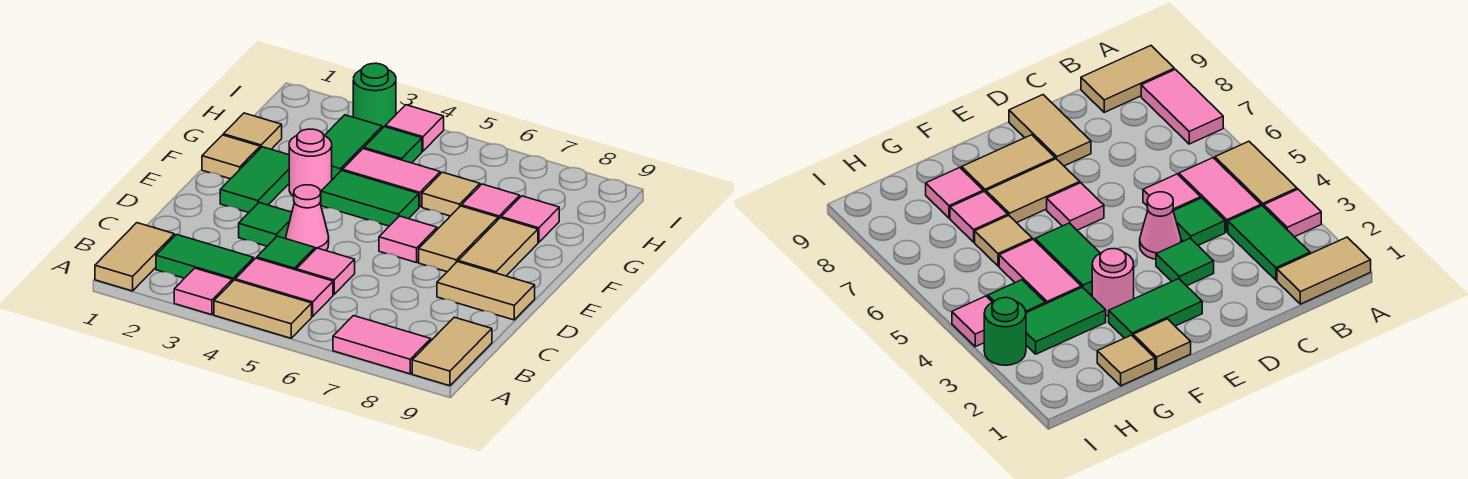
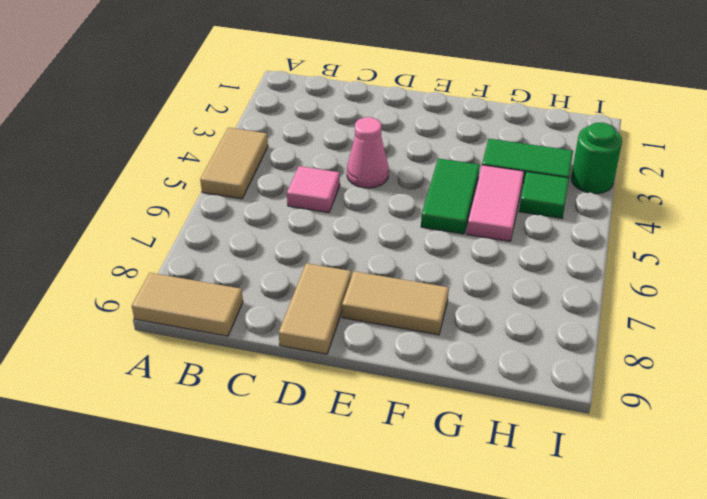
none -> tan 1x2 tile [95,223,174,291]
none -> pink 1x1 tile [174,268,232,315]
none -> pink 1x2 tile [333,316,431,374]

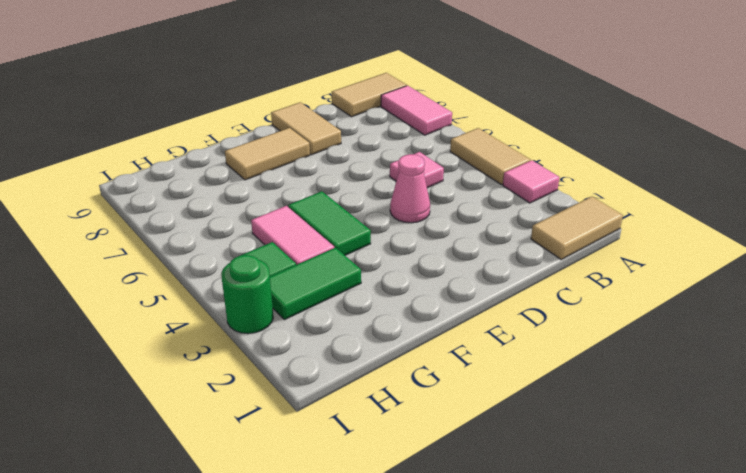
none -> green 1x2 tile [156,235,254,282]
none -> pink 1x2 tile [235,258,333,316]
none -> green 1x1 tile [257,236,315,270]

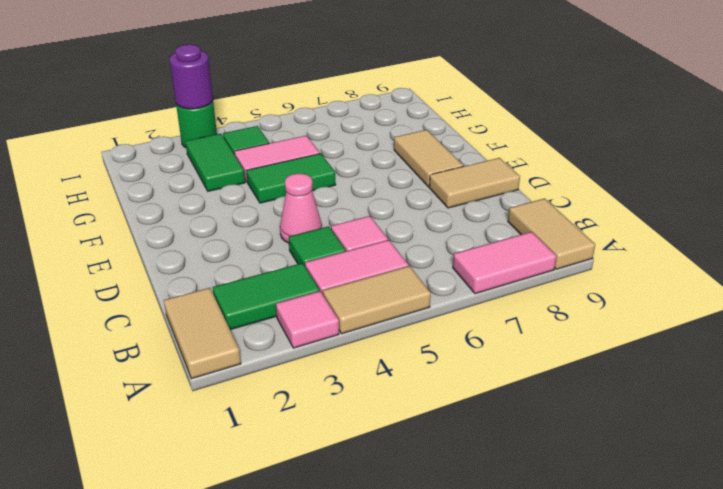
purple 1x1 round brick [170,44,213,109] -> none
none -> green 1x1 tile [239,203,292,246]
none -> green 1x2 tile [220,147,289,213]
none -> pink 1x1 tile [379,216,437,263]

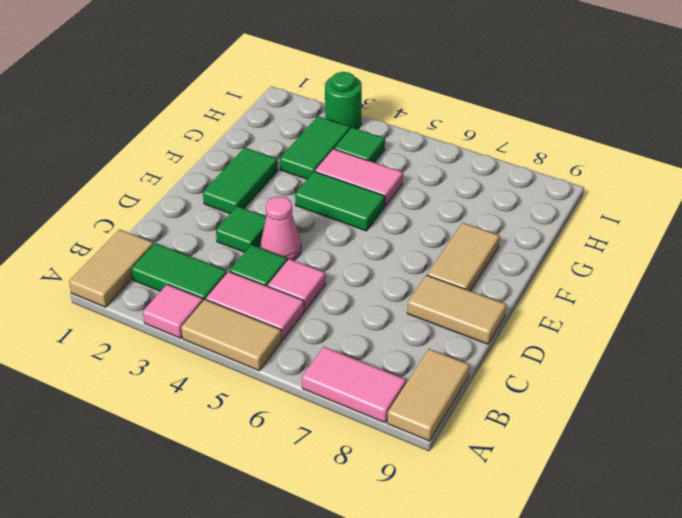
none -> pink 1x1 tile [379,216,437,263]
none -> tan 1x2 tile [419,206,498,272]
none -> tan 1x1 tile [202,135,260,179]

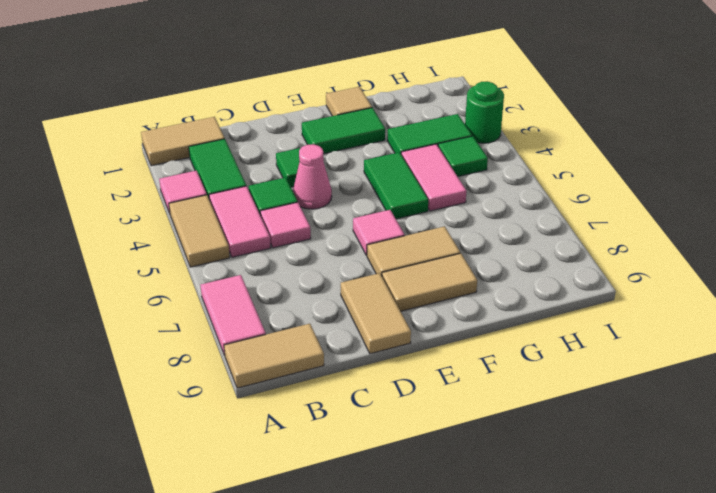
none -> pink 1x1 round brick [289,129,332,196]
none -> tan 1x1 tile [223,113,282,149]
none -> tan 1x1 tile [422,172,480,216]

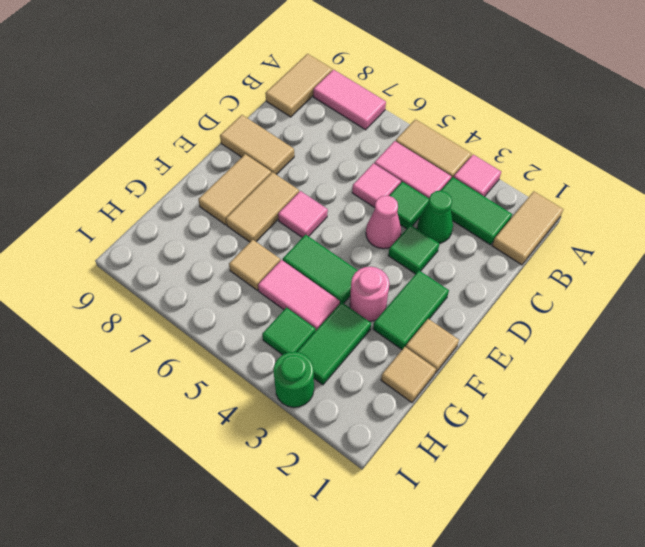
green 1x1 cone [417,191,453,243] -> none
none -> pink 1x1 tile [462,184,520,219]
none -> pink 1x1 tile [501,196,559,242]
none -> pink 1x1 tile [385,105,444,151]

